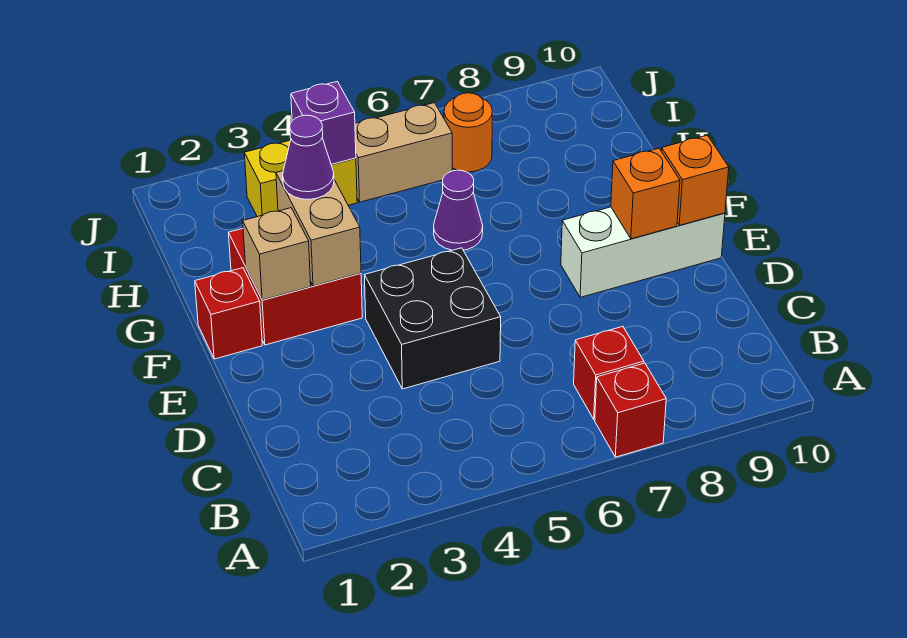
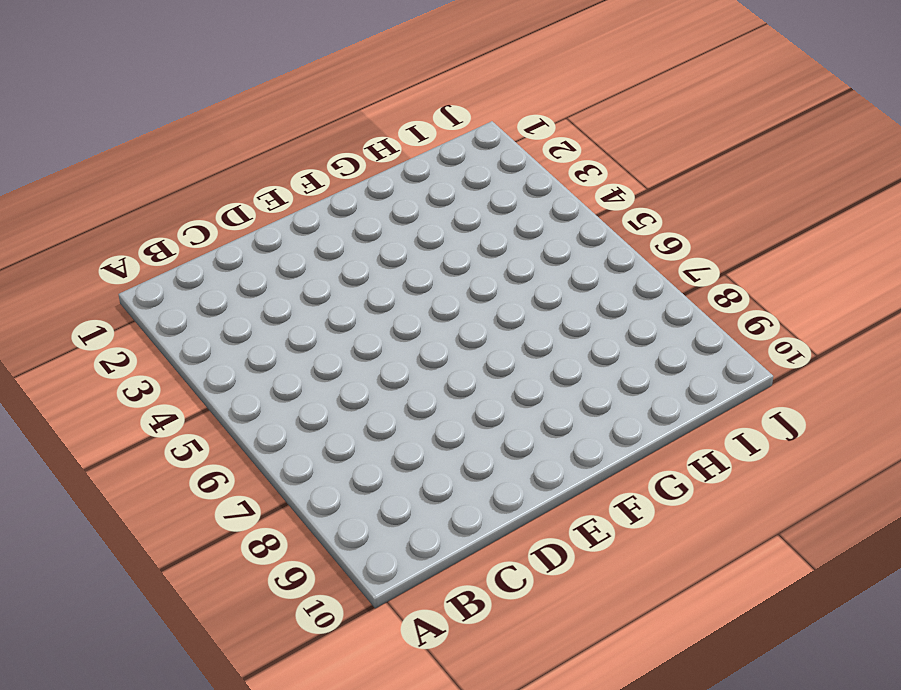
none -> red 1x1 brick [595,363,666,457]
none -> red 1x1 brick [574,326,644,419]
none -> black 2x2 brick [365,248,501,389]

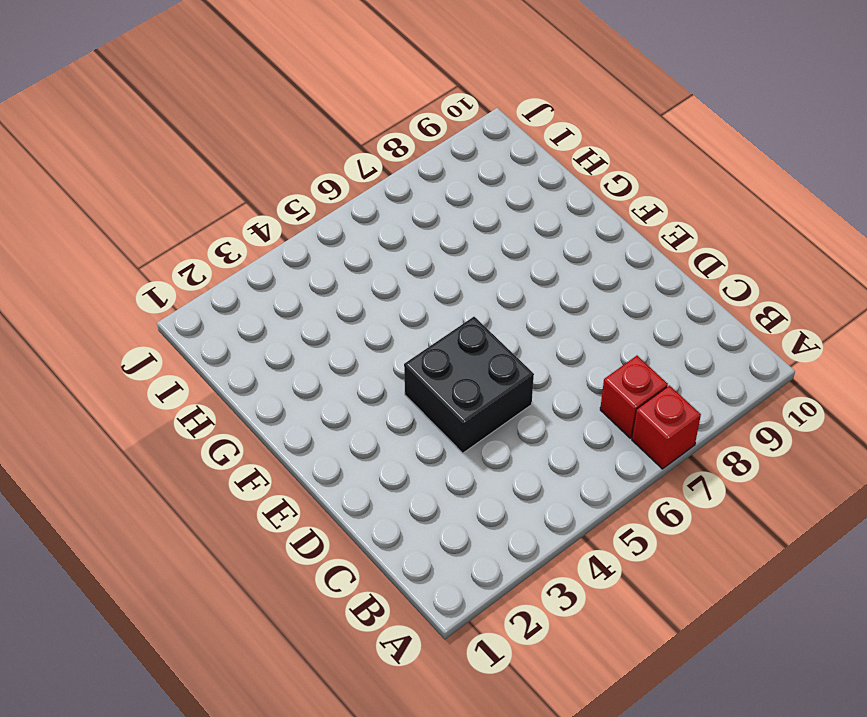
none -> white 1x3 brick [561,207,725,297]
none -> red 1x1 brick [195,268,262,359]
none -> red 2x2 brick [229,229,362,345]

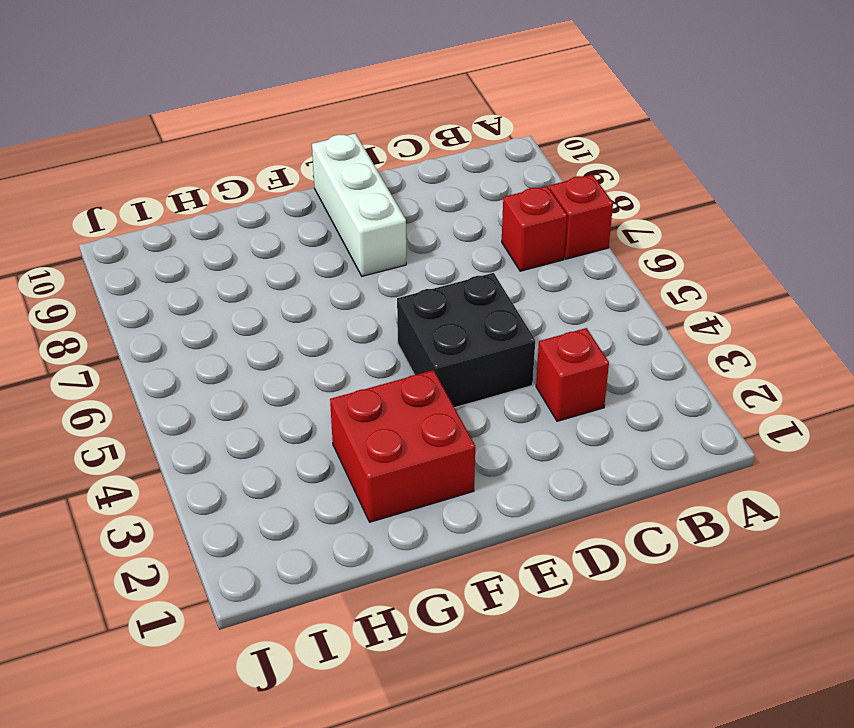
red 1x1 brick [536,328,609,421] -> red 1x1 brick moved to [195,268,262,359]
none -> purple 1x1 cone [434,170,483,250]
none -> yellow 1x2 brick [244,141,357,217]
none -> tan 1x2 brick [355,103,452,202]

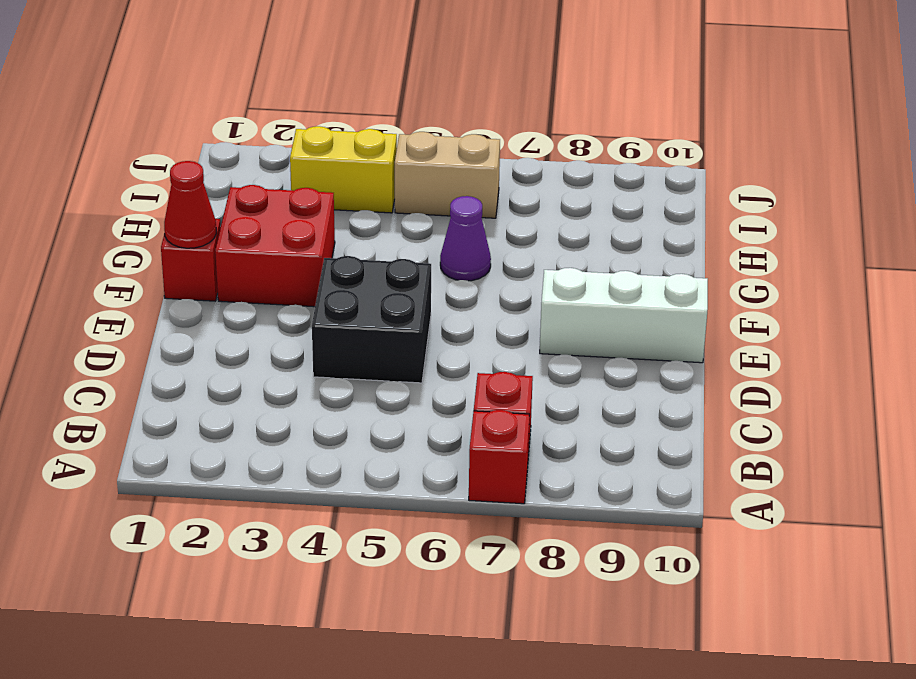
red 1x1 cone [164,161,216,248] -> none
none -> orange 1x1 round brick [444,93,492,172]
none -> orange 1x1 brick [611,148,680,239]
none -> orange 1x1 brick [661,135,729,225]

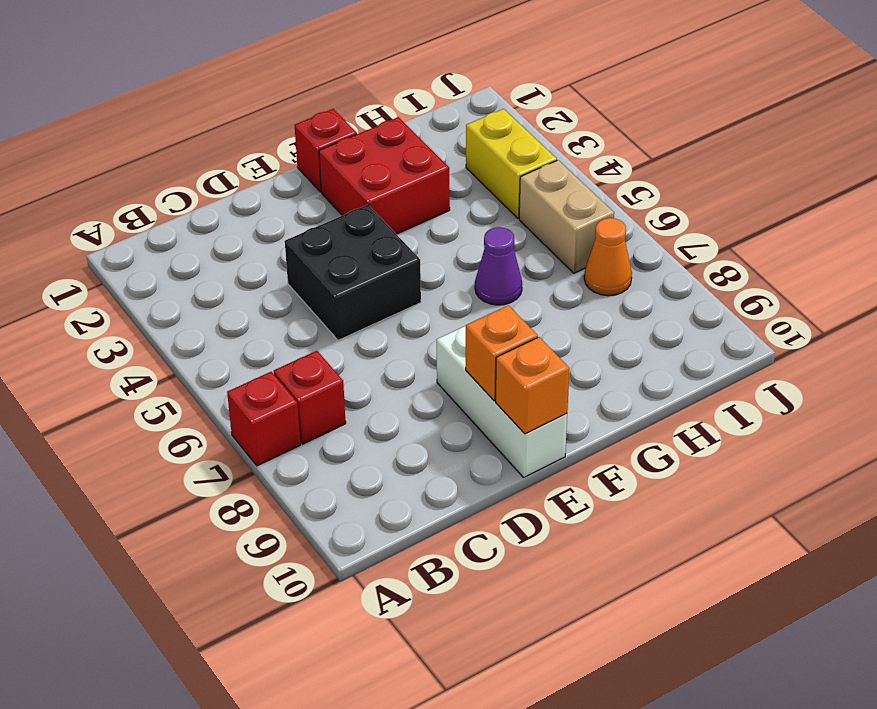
orange 1x1 cone [584,218,632,296] -> orange 1x1 round brick [444,93,492,172]
none -> tan 1x1 brick [243,208,311,300]
none -> tan 1x2 brick [276,171,361,286]
none -> purple 1x1 brick [291,82,356,164]

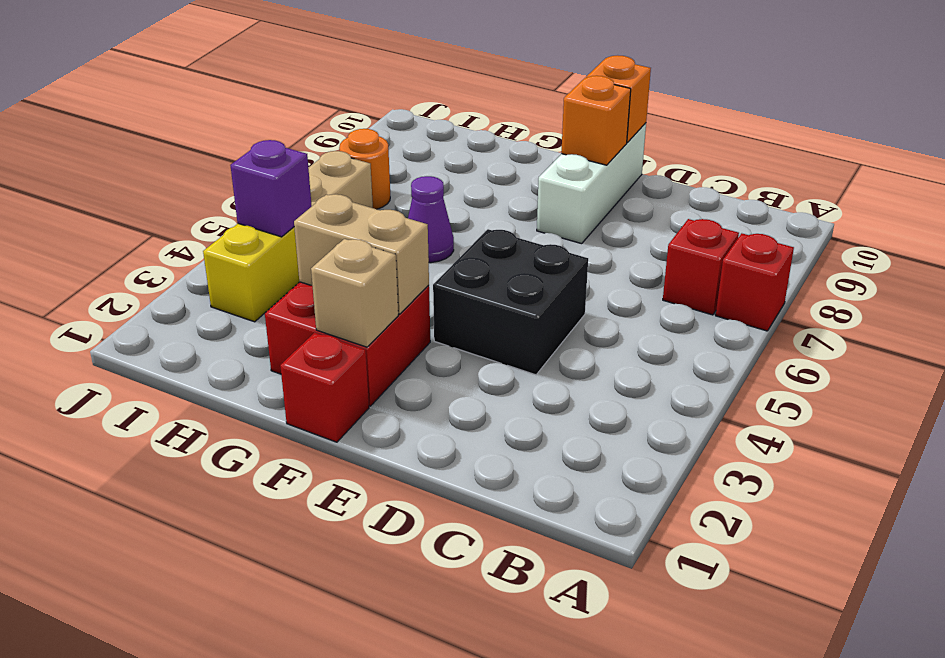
none -> purple 1x1 cone [283,115,334,199]

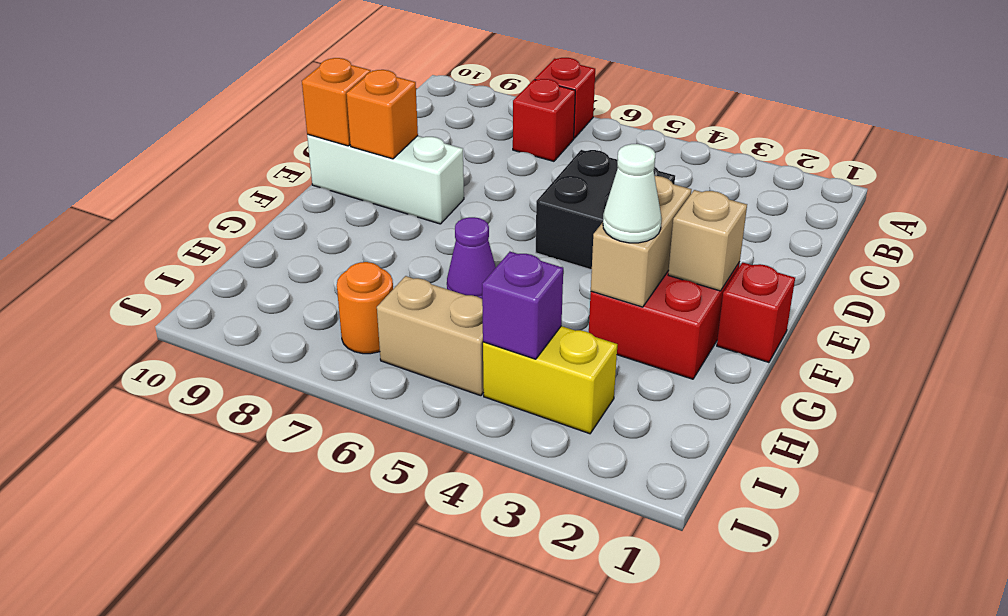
white 1x1 cone [603,144,662,243] -> purple 1x1 cone [283,115,334,199]

